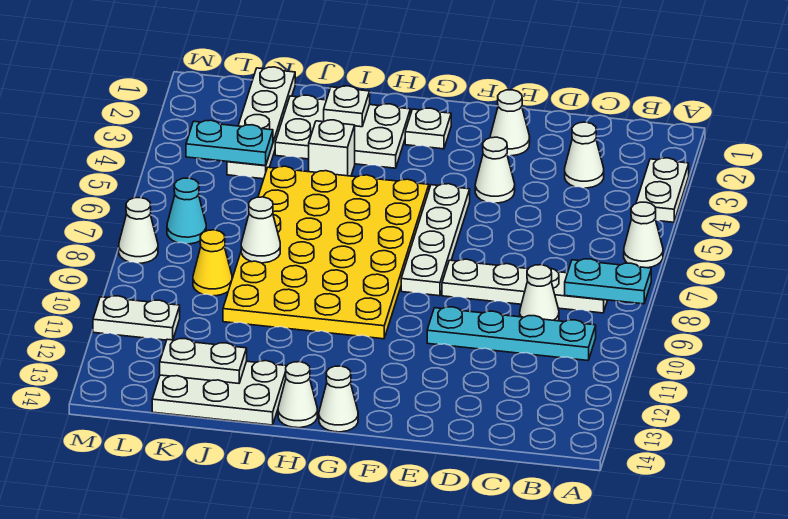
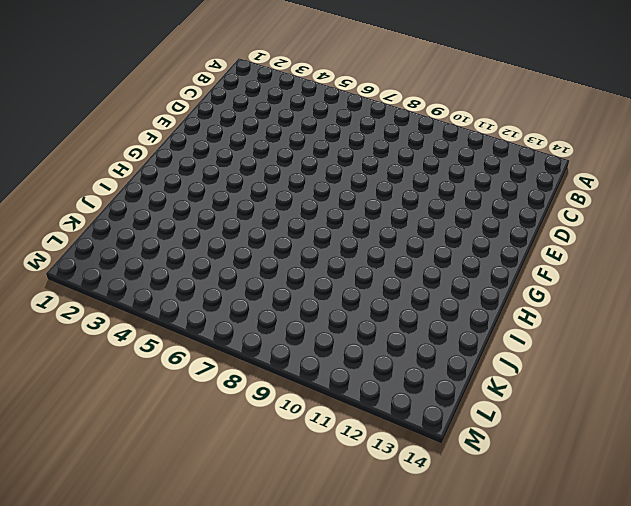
none -> white 1x2 plate [636,158,689,222]
none -> white 1x1 cone [624,202,663,268]
none -> white 1x4 plate [442,259,607,313]

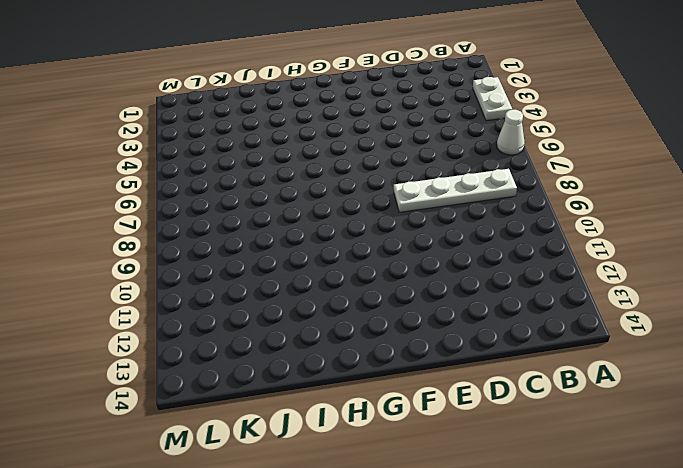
none -> cyan 1x4 plate [427,307,596,360]
none -> white 1x1 cone [565,122,604,188]
none -> white 1x1 cone [520,265,559,321]

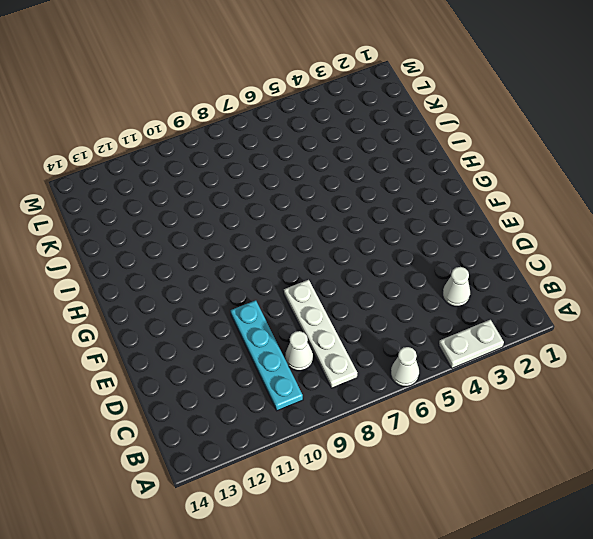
none -> white 1x1 cone [490,90,530,156]
none -> white 1x1 cone [475,137,515,203]
none -> white 1x4 plate [401,184,470,296]

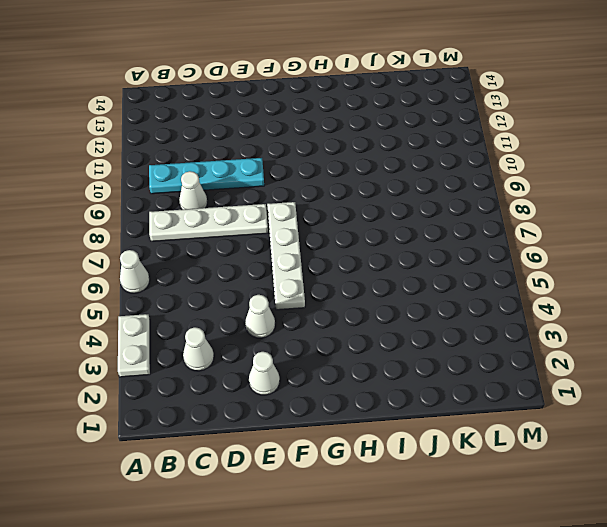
none -> white 1x1 plate [405,108,451,149]
none -> yellow 4x6 plate [223,166,429,339]
none -> white 1x1 cone [319,366,358,432]

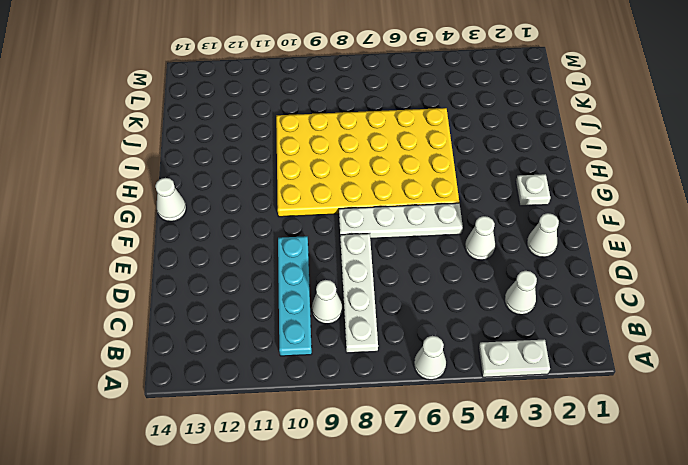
none -> white 2x3 plate [275,95,410,168]
none -> white 1x1 cone [278,362,317,428]
none -> white 1x1 brick [309,120,355,176]

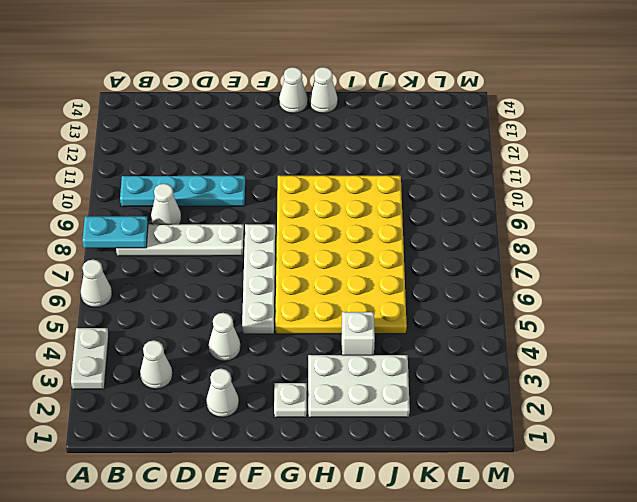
none -> white 2x3 plate [152,361,286,425]
none -> white 1x4 plate [227,67,295,179]
none -> yellow 1x1 cone [193,230,232,296]

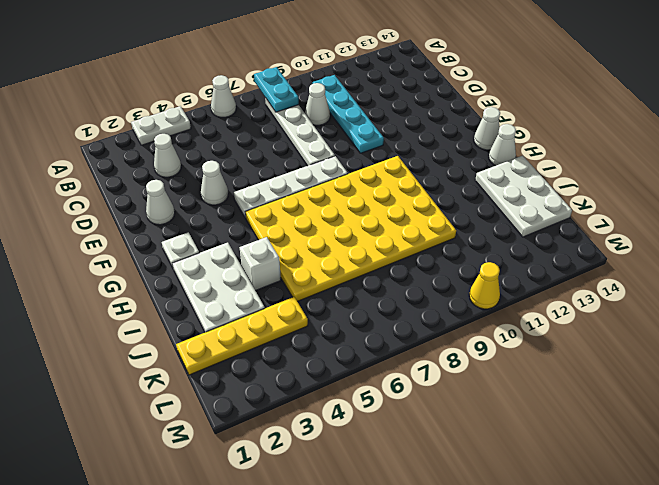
yellow 1x4 plate [176,297,308,375] -> white 1x4 plate [227,67,295,179]
yellow 1x1 cone [469,262,500,309] -> yellow 1x1 cone moved to [193,230,232,296]
none -> cyan 1x1 cone [167,178,206,244]
none -> white 1x2 plate [93,296,180,340]
none -> white 1x1 cone [119,198,158,263]

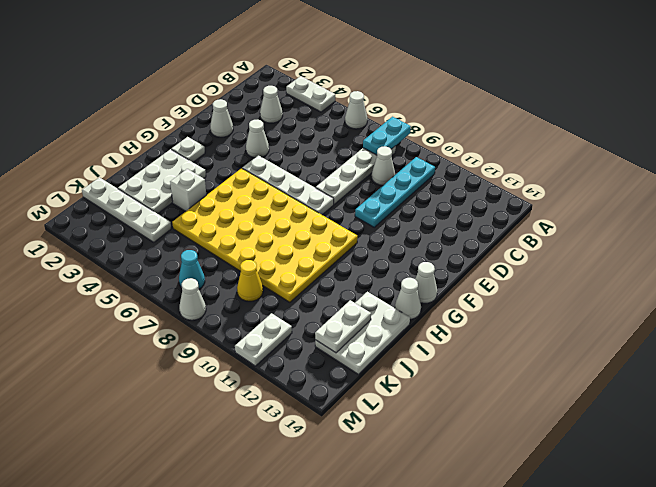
none -> white 1x1 plate [324,86,370,127]
none -> white 1x1 cone [241,197,280,263]
none -> cyan 1x2 plate [186,120,273,165]

